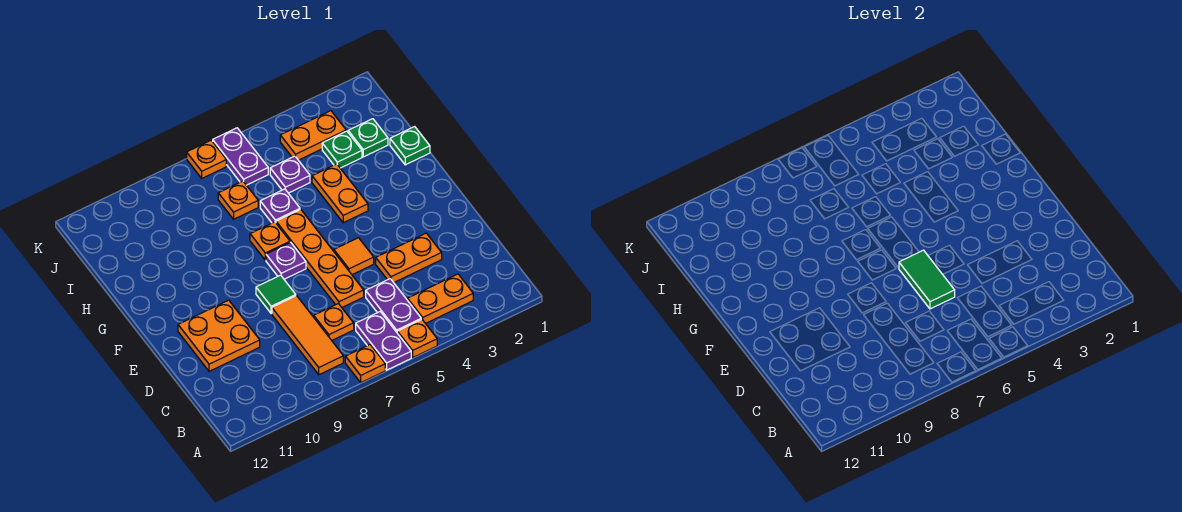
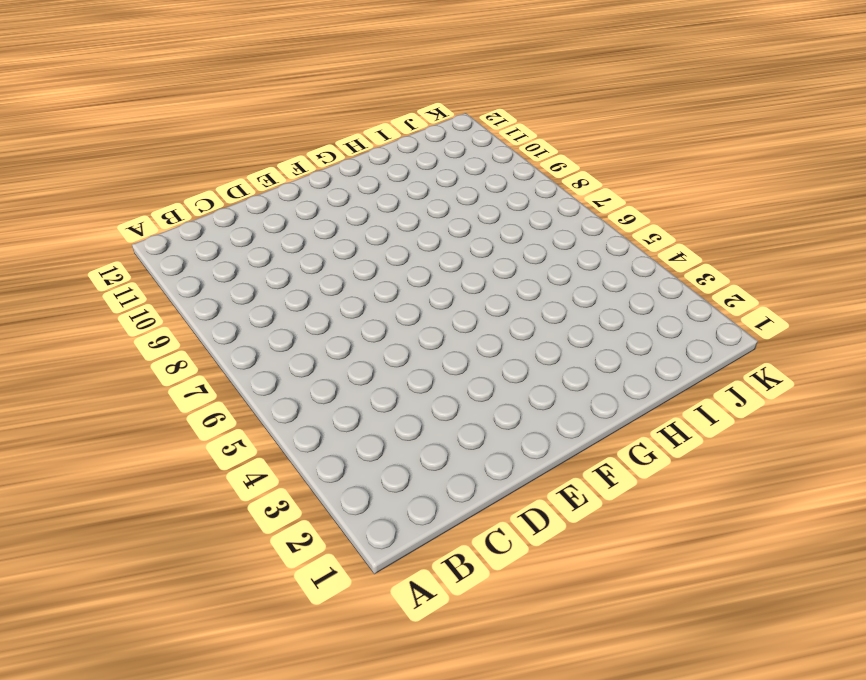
none -> orange 1x1 plate [397,319,437,357]
none -> purple 1x2 plate [356,312,411,370]
none -> orange 1x1 plate [345,345,385,382]

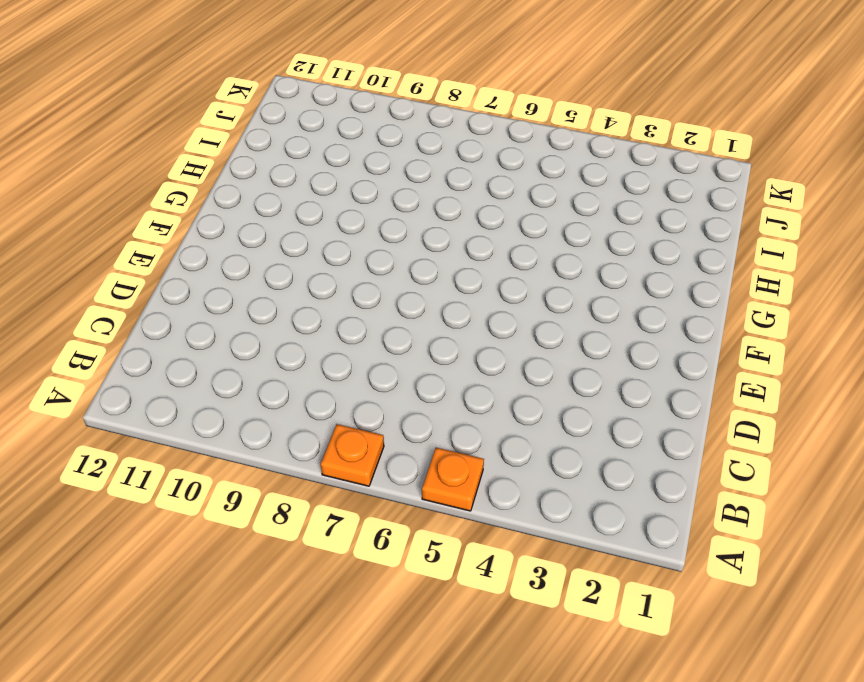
none -> purple 1x2 plate [356,312,411,370]
none -> orange 1x2 plate [407,274,473,323]
none -> purple 1x2 plate [366,279,421,332]

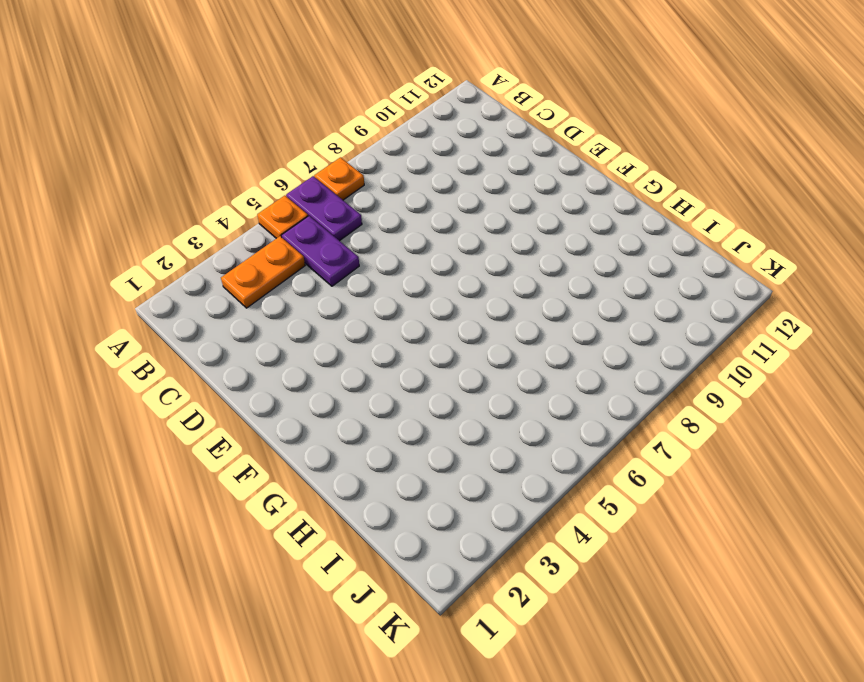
none -> orange 1x3 tile [272,296,343,375]
none -> orange 1x1 plate [314,304,354,340]
none -> orange 1x2 plate [376,233,442,282]

